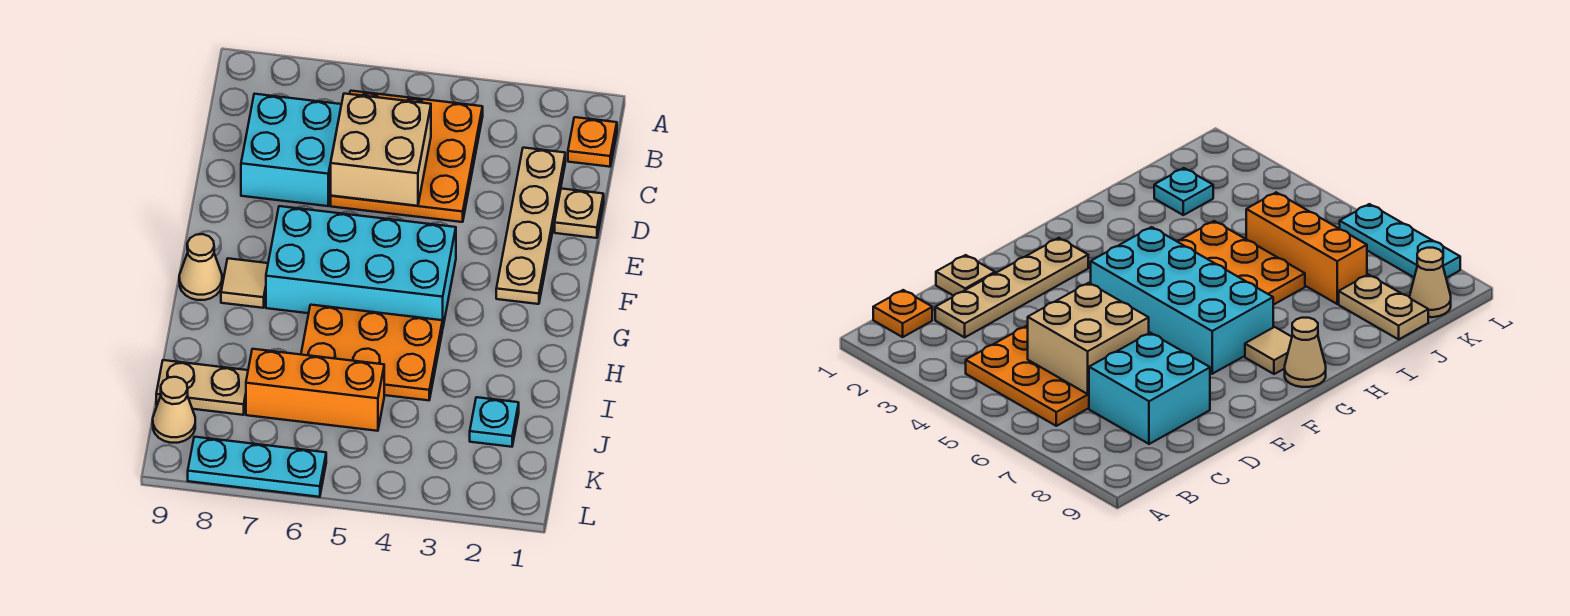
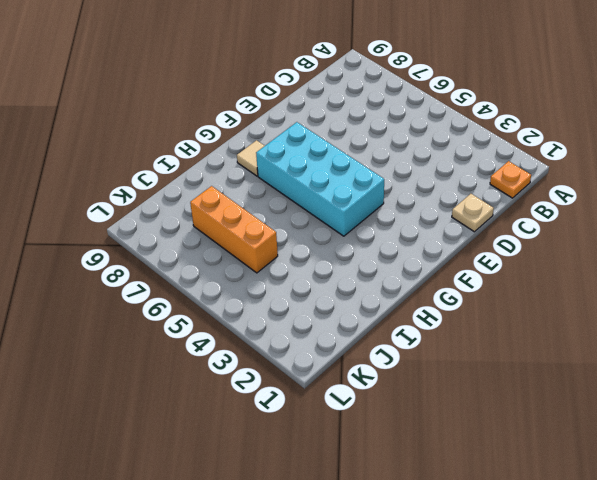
none -> orange 3x3 plate [331,91,483,222]
none -> tan 1x4 plate [496,148,565,304]
none -> cyan 2x2 brick [241,94,342,206]

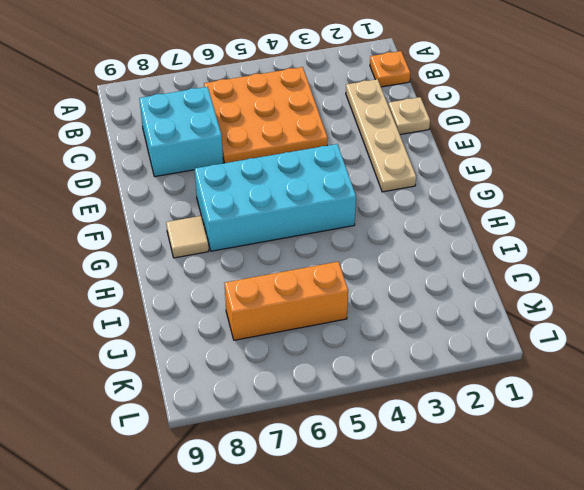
none -> tan 1x1 cone [179,234,222,300]
none -> orange 2x3 plate [301,305,442,400]
none -> cyan 1x1 plate [470,397,519,447]

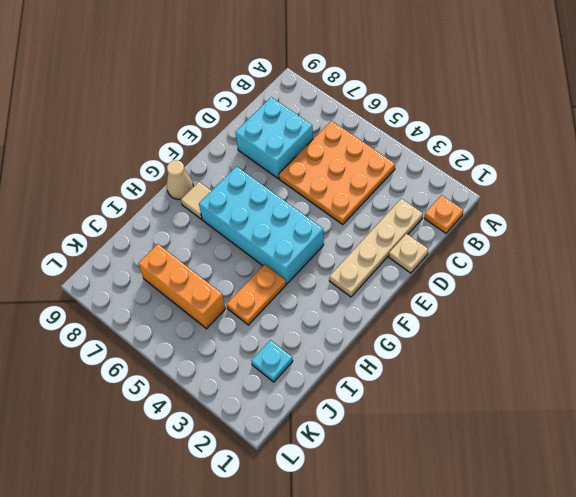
orange 1x2 plate [227,264,286,325] -> orange 2x3 plate [301,305,442,400]
none -> tan 1x2 plate [156,360,248,415]
none -> tan 1x1 cone [153,377,195,443]
none -> cyan 1x3 plate [188,437,326,497]

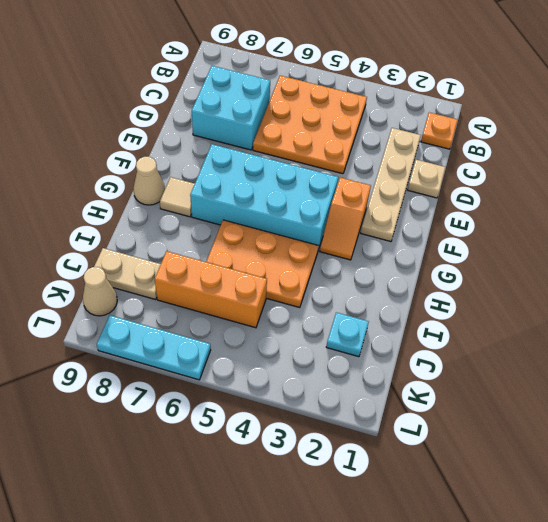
orange 1x2 slope [320,177,371,260] -> none
none -> tan 2x2 brick [331,94,431,206]

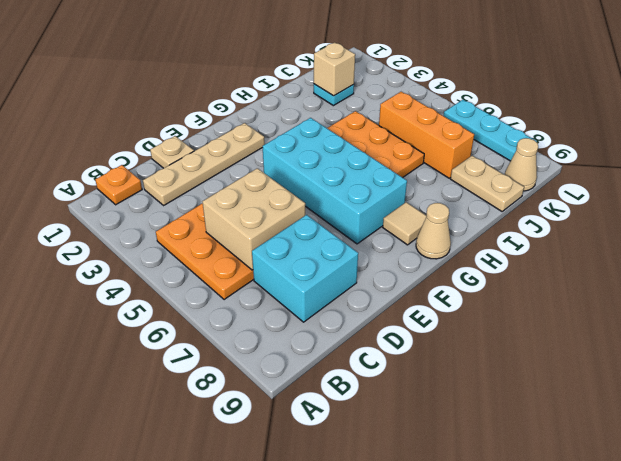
tan 1x1 brick [314,42,355,96] -> none

